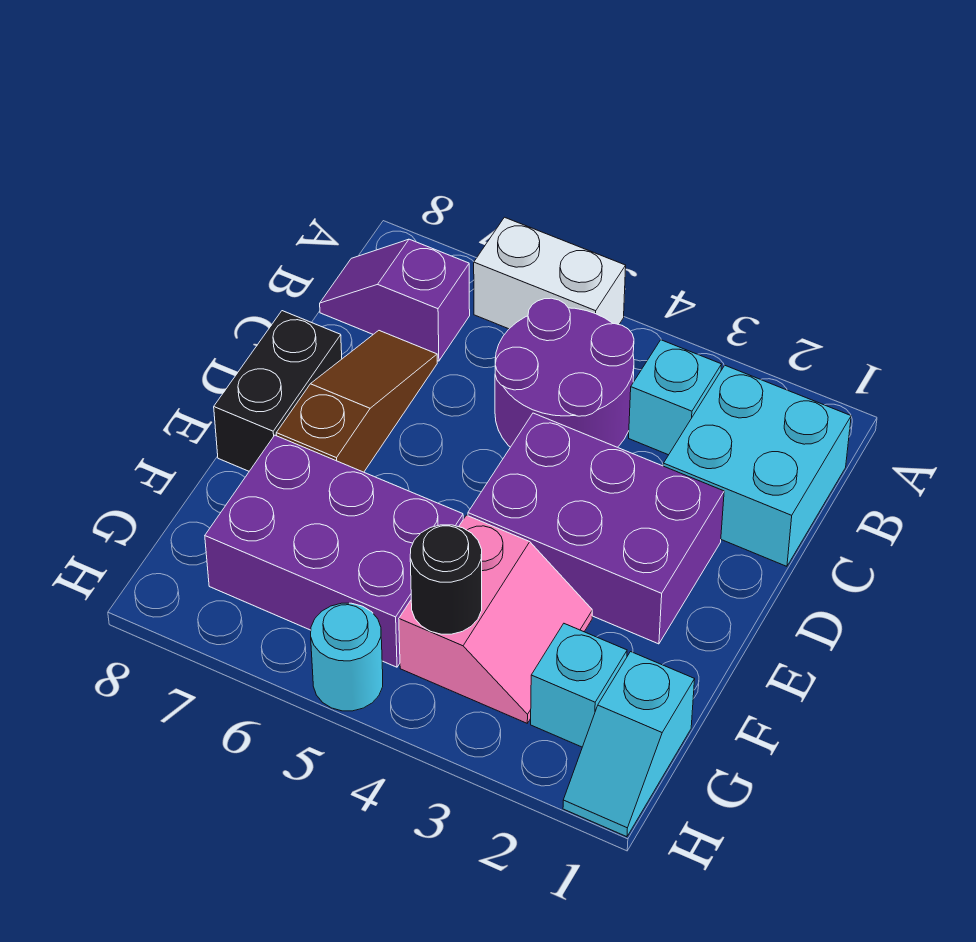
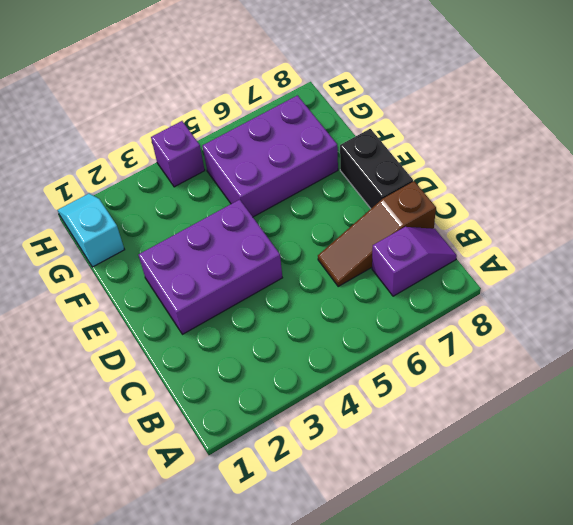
brown 1x3 slope [318,181,436,286] -> brown 1x3 slope turned to [276,331,437,472]
purple 1x1 brick [151,121,205,187] -> none
none -> white 1x2 brick [474,217,626,329]
none -> cyan 2x2 brick [663,365,851,566]
none -> cyan 1x1 brick [629,340,722,455]

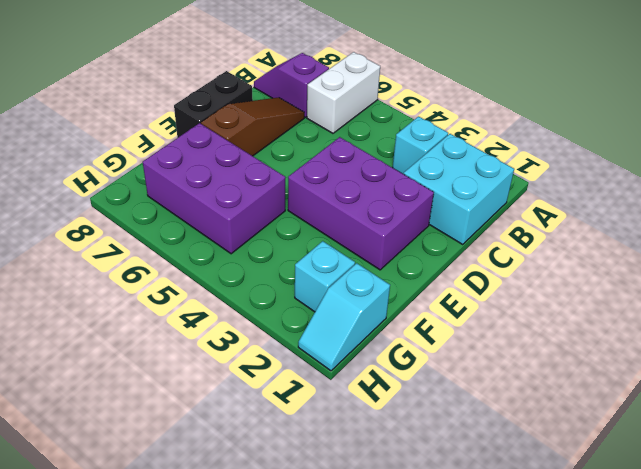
white 1x2 brick [307,52,380,133] -> white 1x2 brick turned to [474,217,626,329]
none -> purple 2x2 round brick [495,298,634,447]
none -> pink 2x2 slope [399,515,592,723]
none -> cyan 1x1 round brick [311,603,383,711]

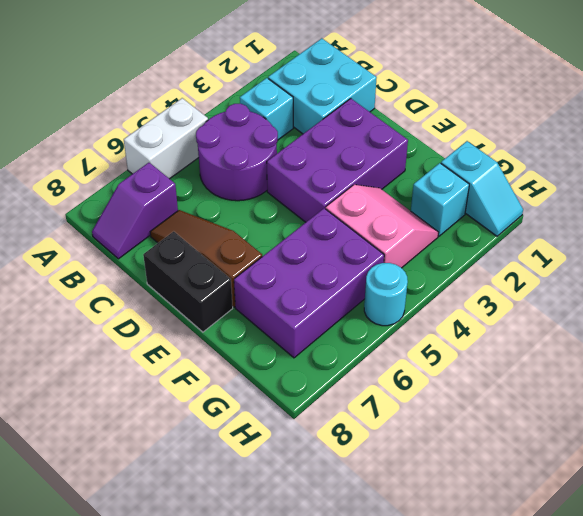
none -> black 1x1 round brick [410,525,482,634]

